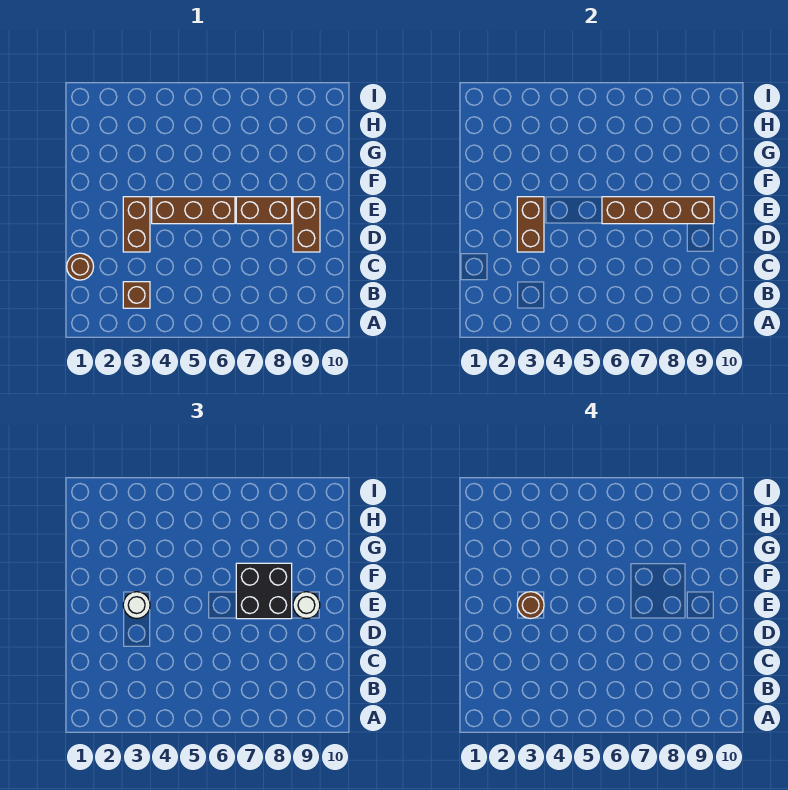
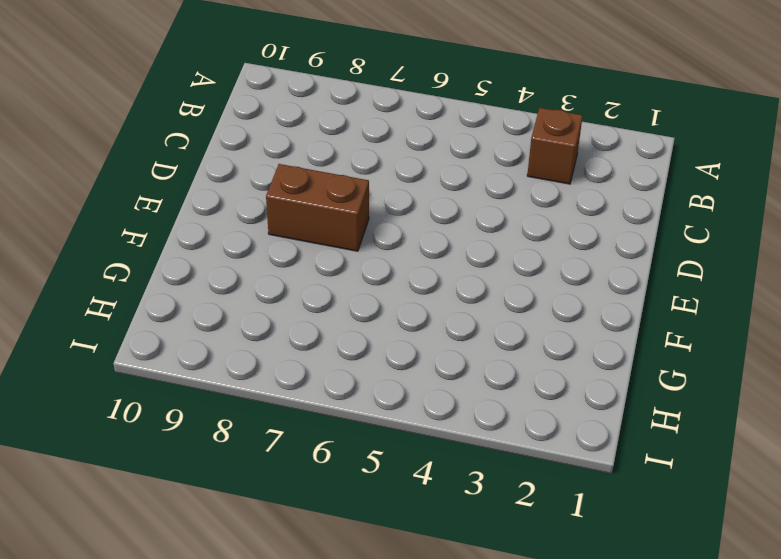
none -> brown 1x1 round brick [67,253,94,280]
none -> brown 1x2 brick [123,197,150,252]
none -> brown 1x2 brick [293,197,320,252]

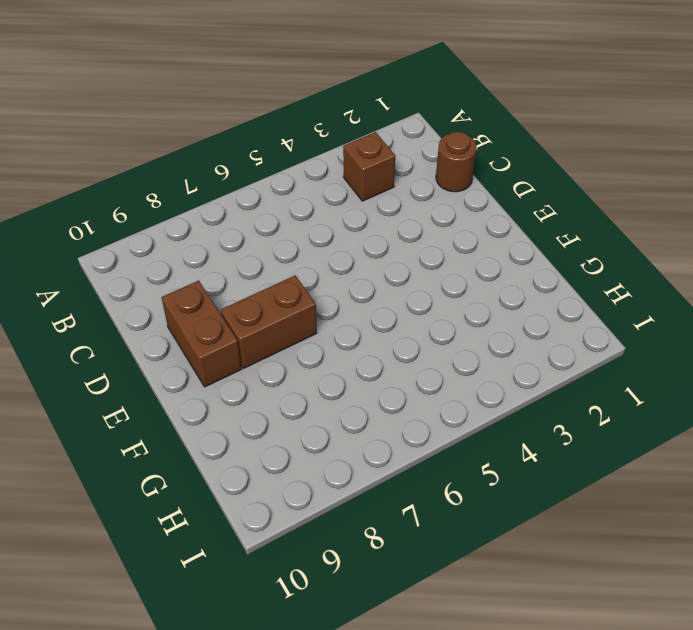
none -> brown 1x2 brick [123,197,150,252]
none -> brown 1x3 brick [152,197,235,224]
none -> brown 1x2 brick [517,197,544,252]

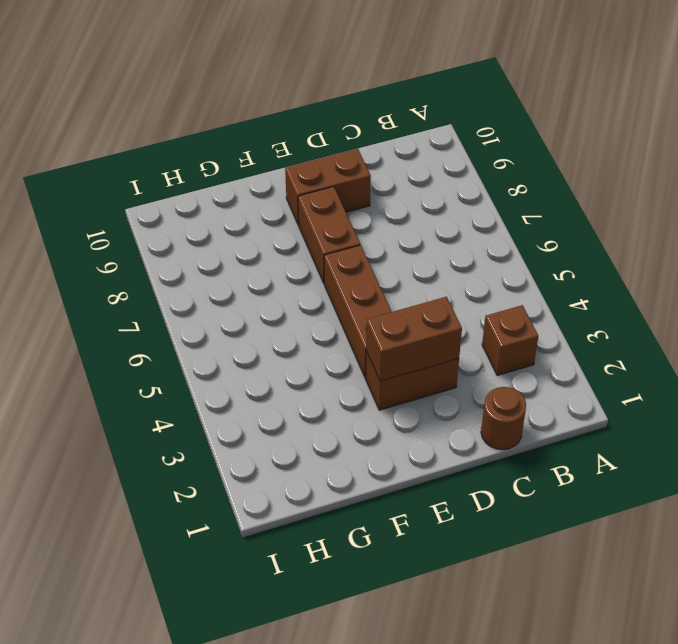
none -> brown 1x4 brick [602,197,714,224]
none -> white 1x1 round brick [123,592,150,619]
none -> black 2x2 brick [236,563,292,619]

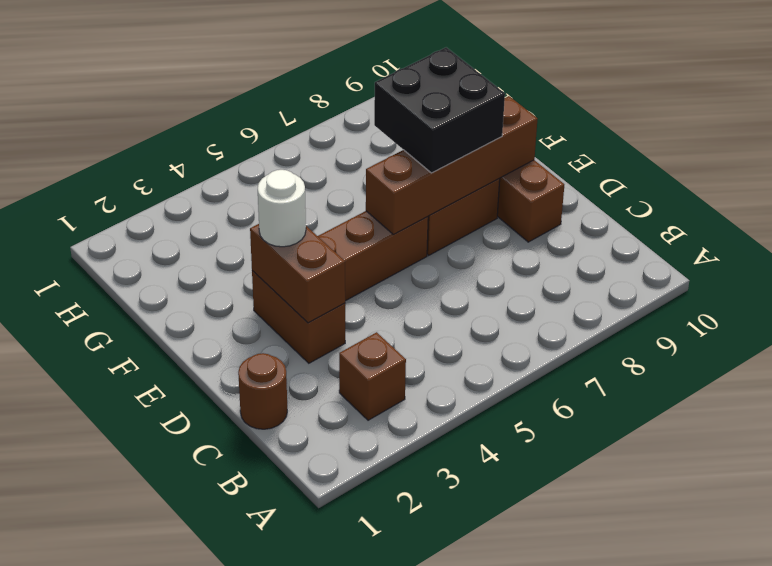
none -> white 1x1 round brick [293,592,320,619]
none -> brown 1x1 round brick [517,592,544,619]

